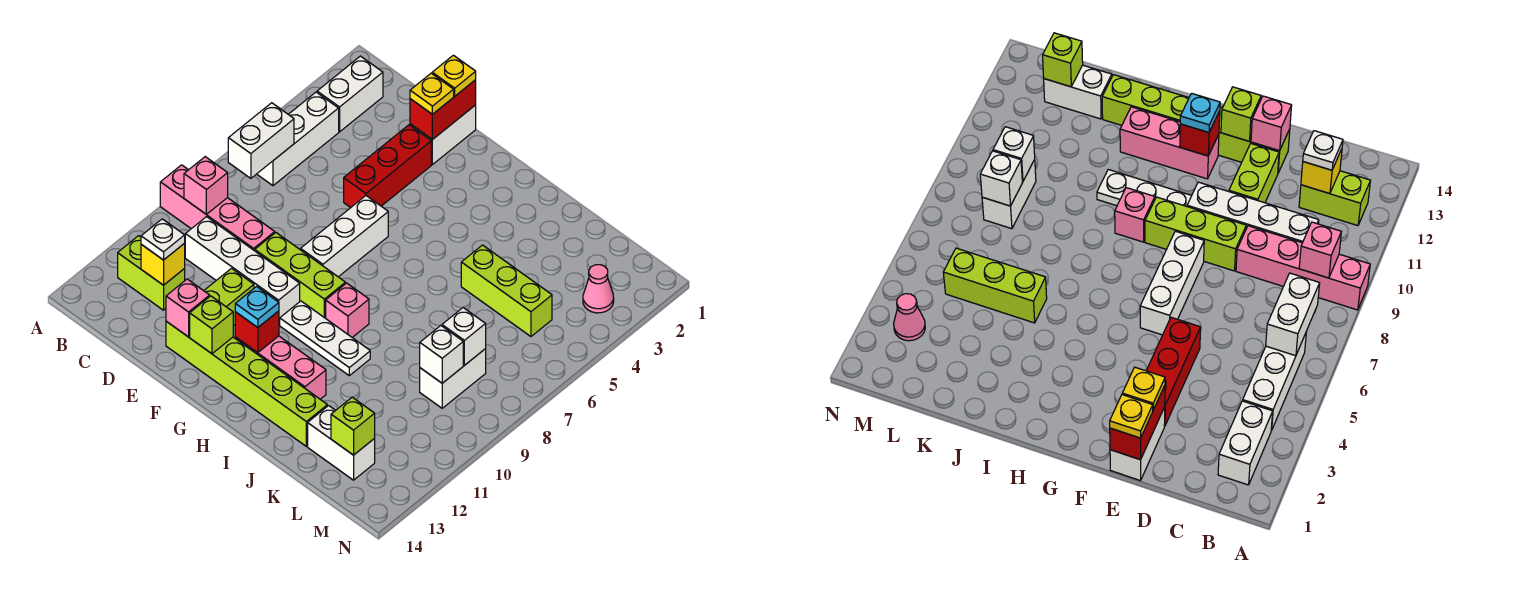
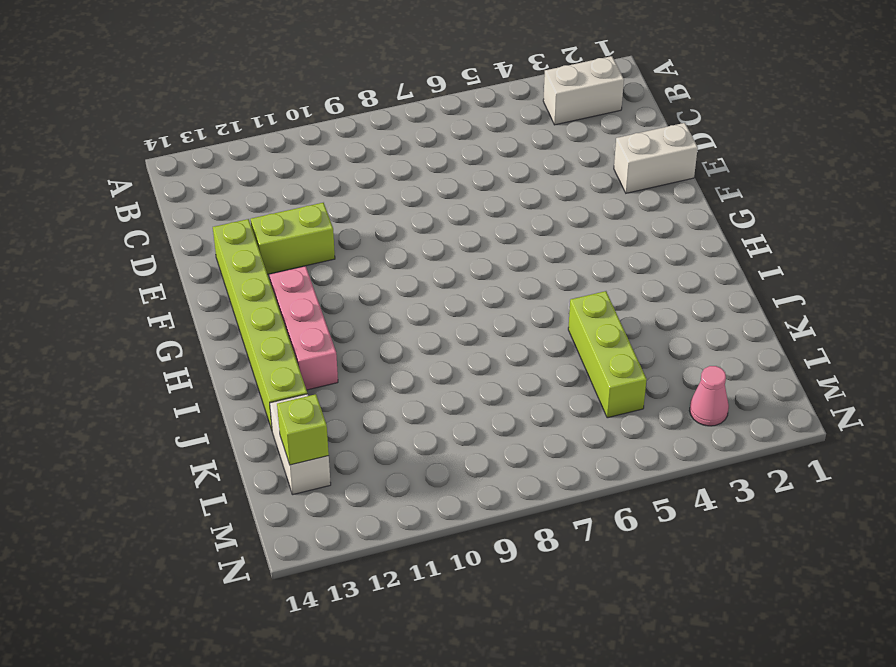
none -> pink 1x4 brick [160,165,275,251]
none -> white 1x3 brick [257,92,339,186]
none -> lime 1x2 brick [118,236,185,310]
none -> white 1x4 brick [185,217,300,325]

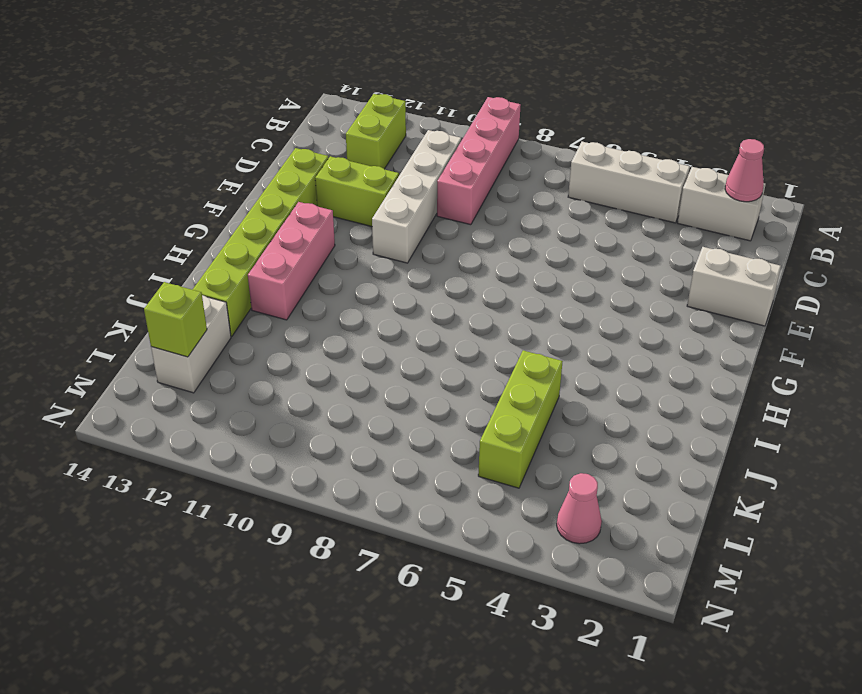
pink 1x1 cone [725,139,764,202] -> none
none -> red 1x3 brick [344,125,431,208]
none -> lime 1x3 brick [255,233,345,318]
none -> white 1x3 brick [301,196,388,277]
none -> white 1x3 plate [280,301,370,376]

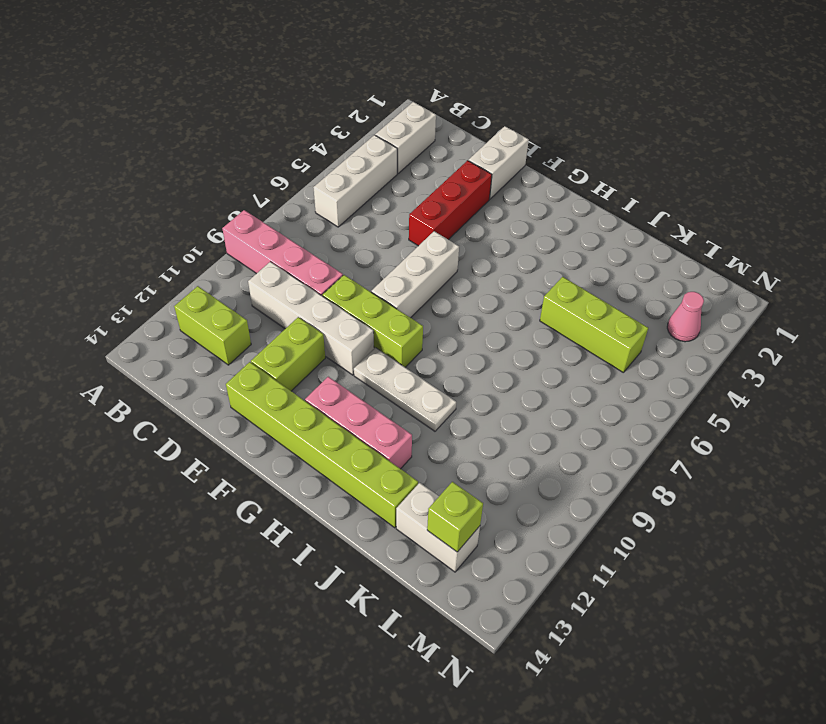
none -> pink 1x1 brick [326,283,369,337]
none -> white 1x2 brick [420,349,486,408]
none -> white 1x2 brick [228,103,294,178]
none -> pink 1x1 brick [184,157,228,215]

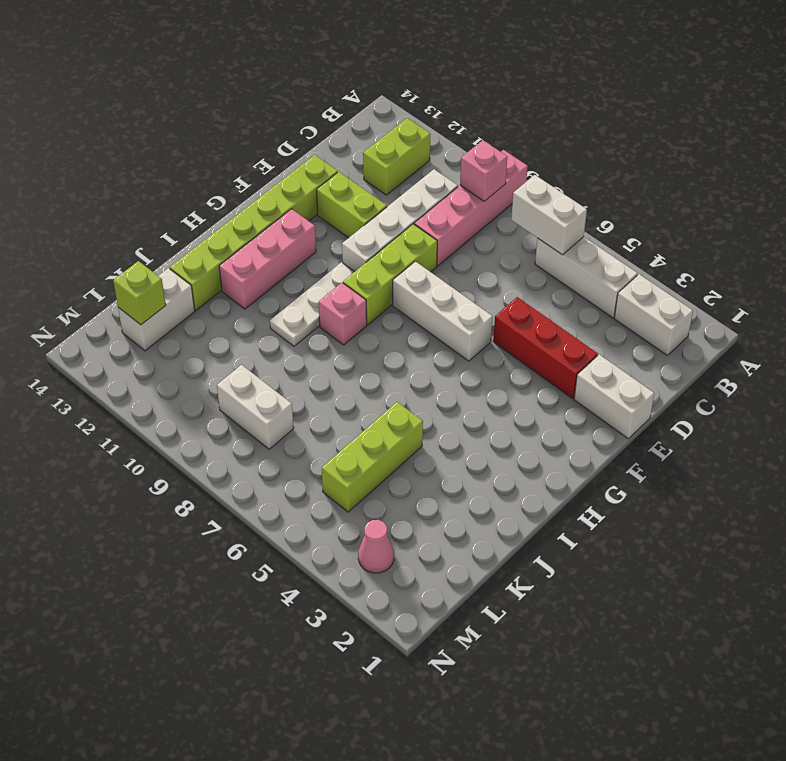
none -> yellow 1x1 brick [141,244,185,285]
none -> red 1x2 brick [410,80,476,140]
none -> pink 1x1 brick [166,279,210,337]
none -> lime 1x1 brick [190,296,233,354]

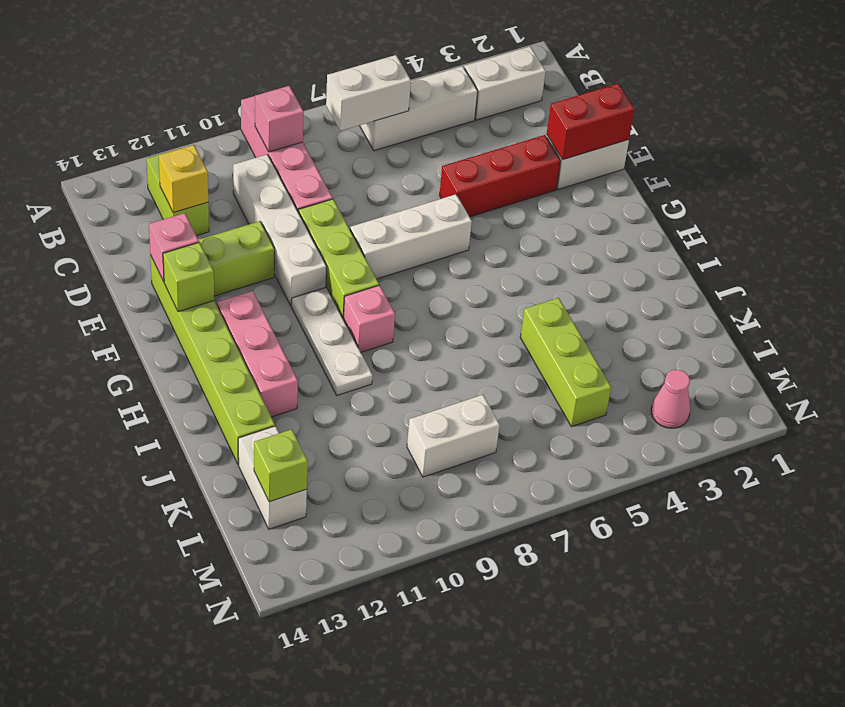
none -> red 1x1 brick [235,311,279,353]
none -> white 1x1 brick [442,308,486,365]
none -> white 1x1 brick [420,326,463,383]
none -> white 1x1 plate [141,219,185,260]

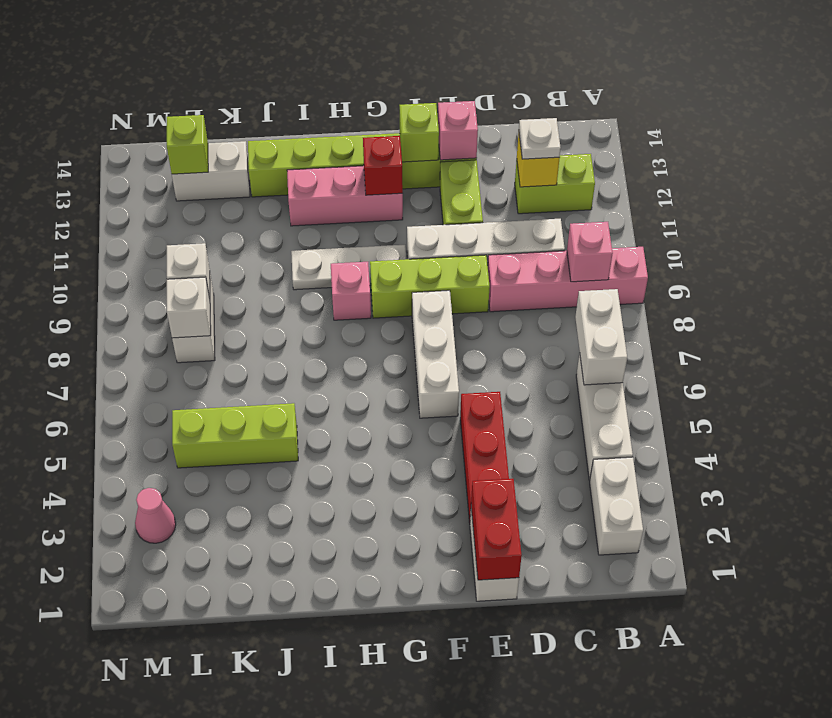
none -> yellow 1x1 plate [432,55,476,96]
none -> yellow 1x1 plate [410,73,454,114]
none -> cyan 1x1 plate [235,287,279,328]

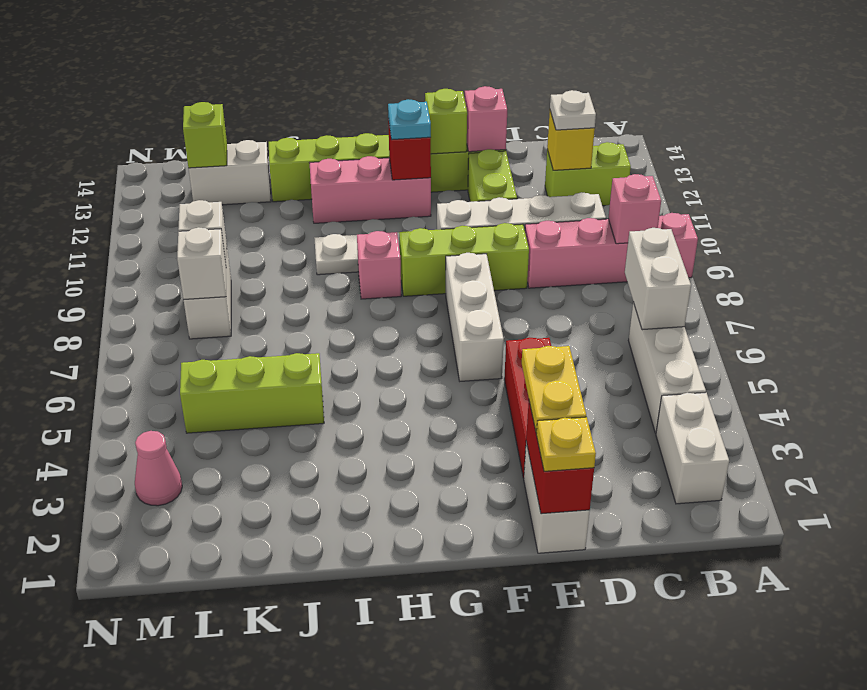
yellow 1x2 plate [522,346,586,433] -> yellow 1x1 plate [410,73,454,114]

